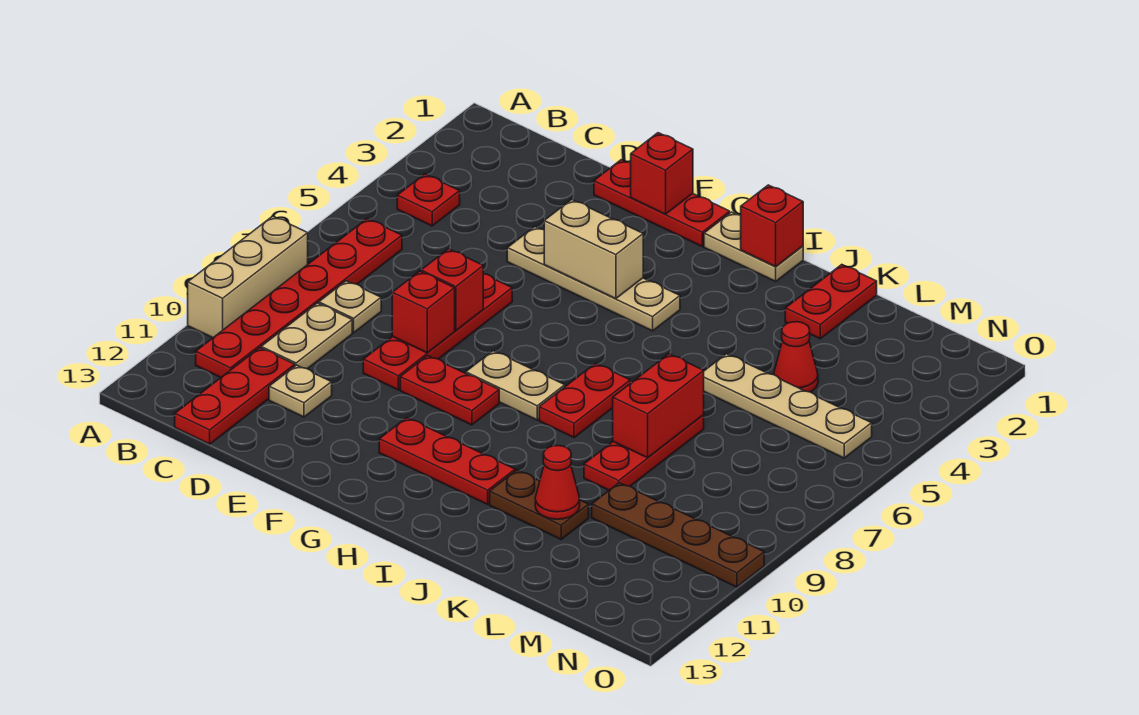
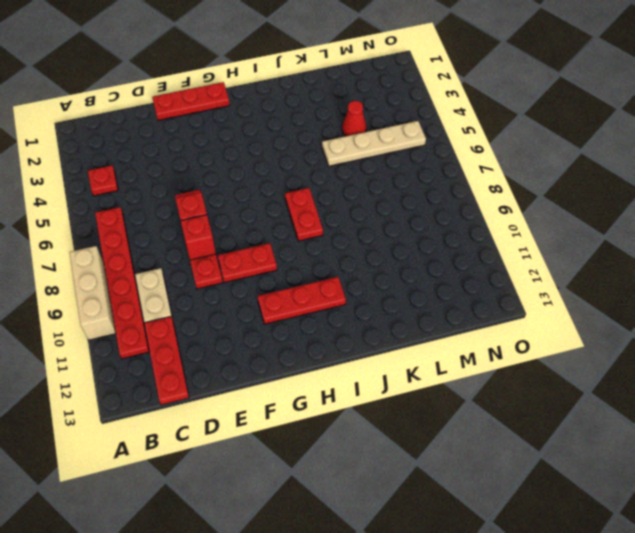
none -> tan 1x1 plate [319,281,381,333]
none -> tan 1x1 plate [269,365,332,417]
none -> tan 1x4 plate [507,227,680,331]

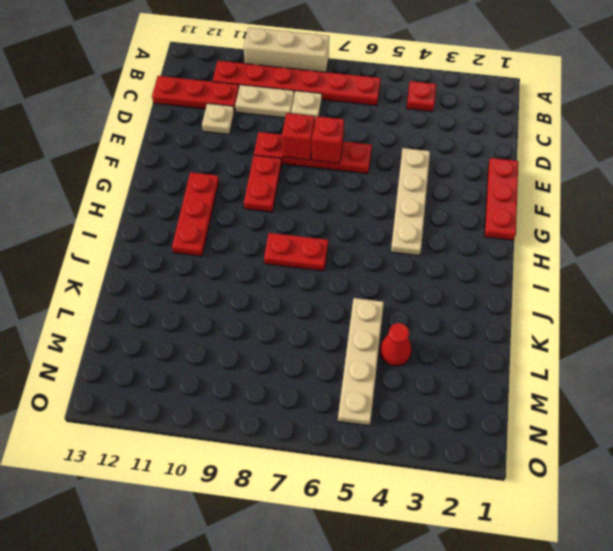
none -> tan 1x2 plate [466,351,565,420]
none -> tan 1x2 plate [704,212,803,281]
none -> brown 1x2 plate [490,470,589,539]

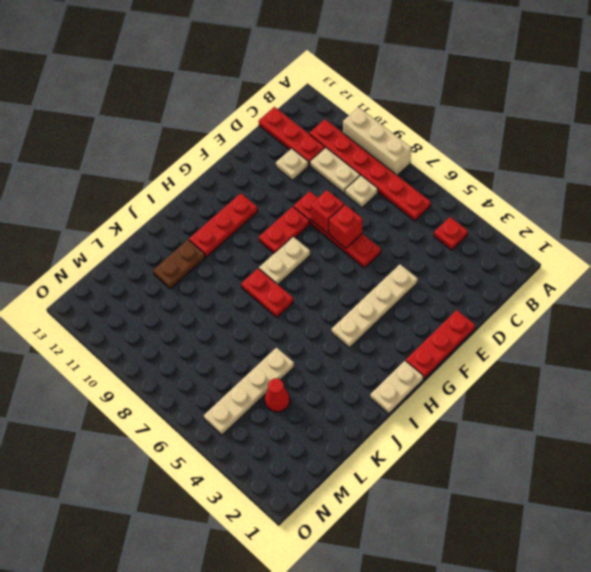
none -> red 1x2 plate [785,265,877,339]
none -> red 1x3 plate [584,415,704,490]
none -> brown 1x4 plate [592,483,764,587]

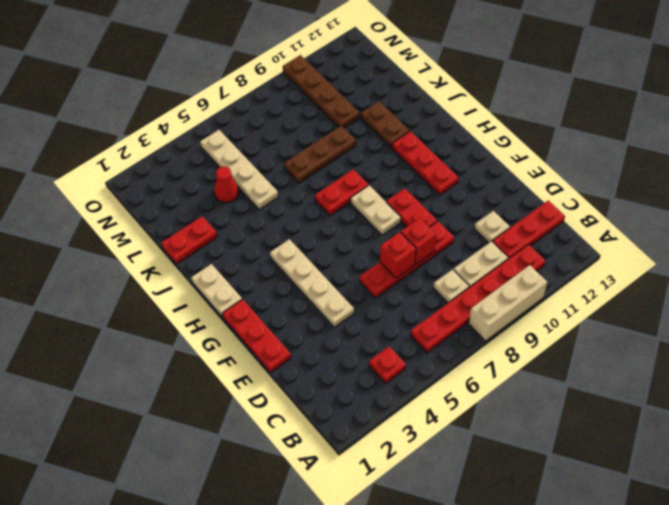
brown 1x3 plate [284,126,356,183] -> red 1x3 plate [584,415,704,490]
none -> red 1x1 brick [631,133,693,214]
none -> tan 1x2 brick [544,199,643,299]
none -> red 1x1 brick [741,185,803,267]

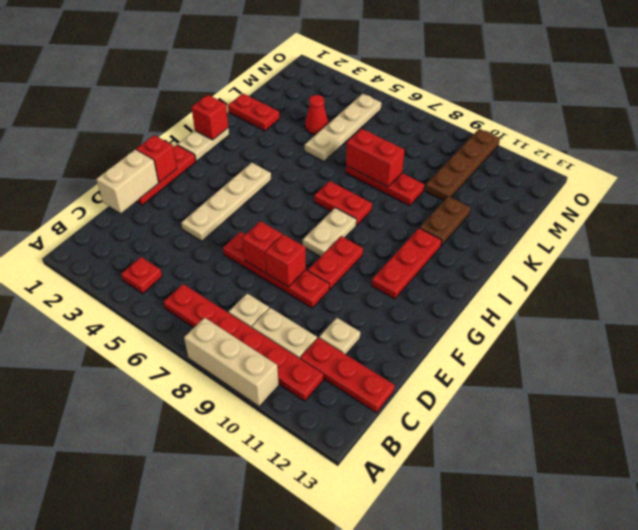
tan 1x2 brick [96,150,158,213] -> tan 1x2 brick moved to [544,199,643,299]
none -> red 1x1 cone [535,446,580,519]

